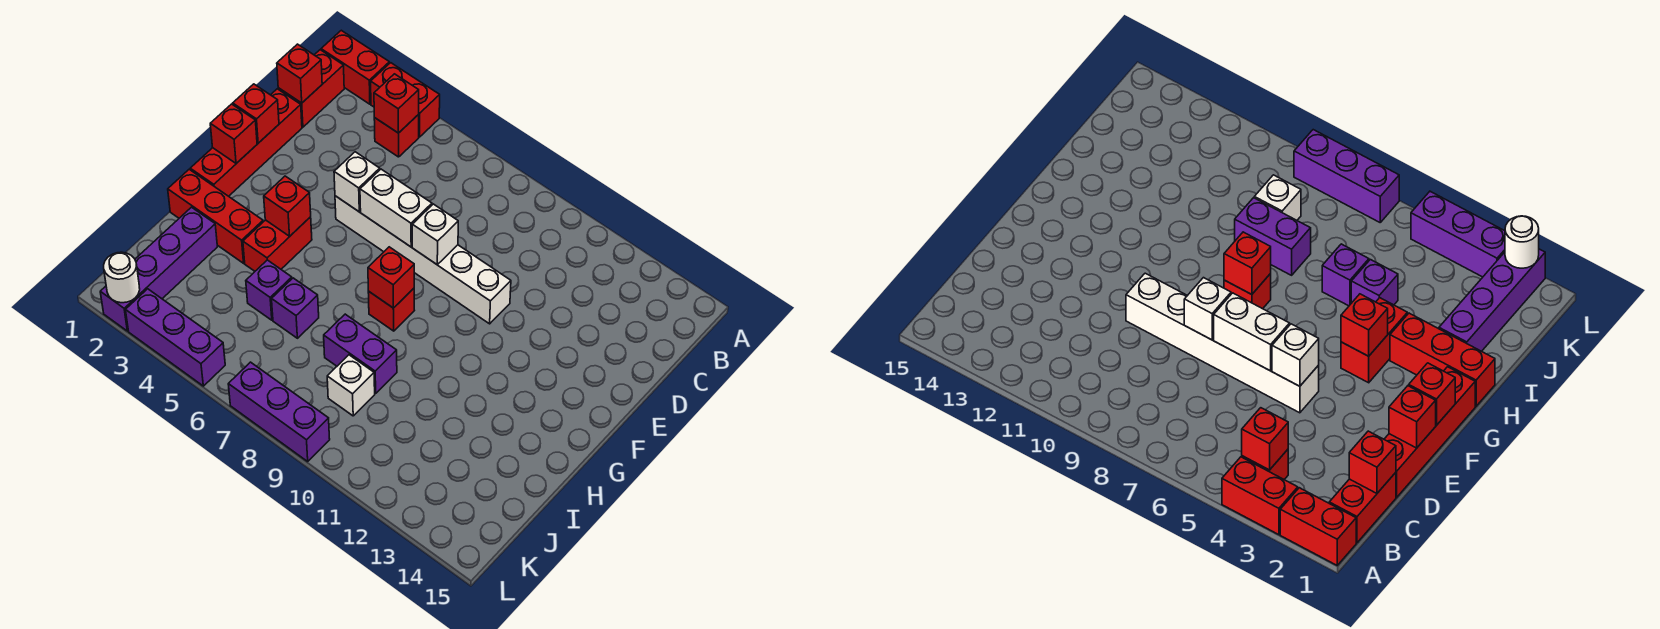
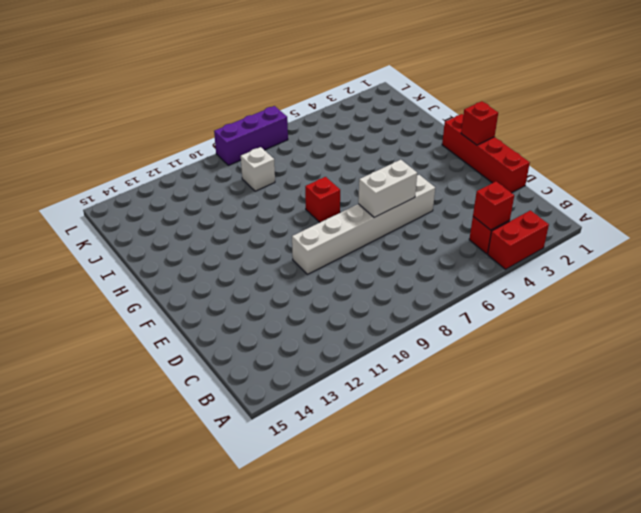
none -> red 1x2 brick [321,30,389,104]
none -> red 1x2 brick [278,50,344,127]
none -> red 1x2 brick [243,217,312,271]

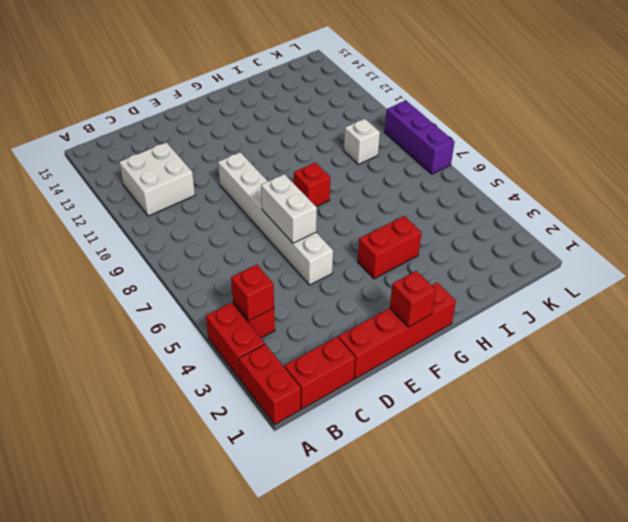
white 2x2 brick [119,142,195,216] -> none
none -> red 1x3 brick [168,169,263,263]
none -> purple 1x4 brick [100,207,217,331]
none -> purple 1x1 brick [246,260,292,320]

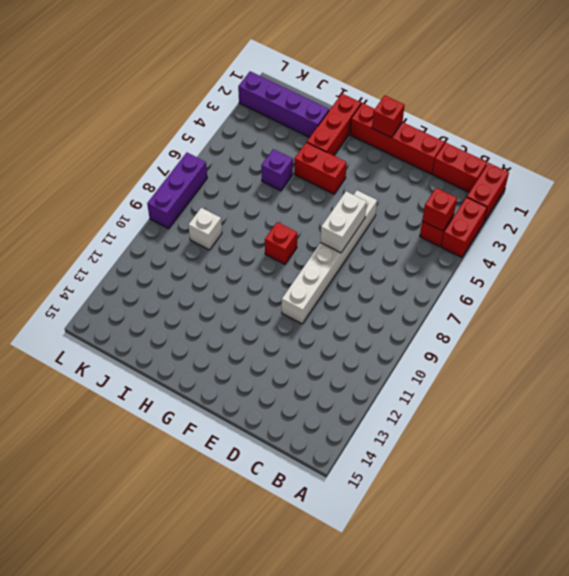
none -> purple 1x1 brick [272,278,319,338]
none -> purple 1x2 brick [324,314,397,393]
none -> purple 1x3 brick [126,289,225,386]

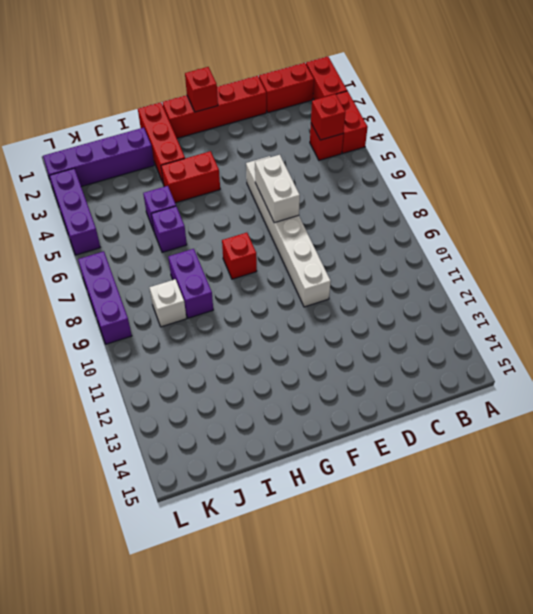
none -> red 1x1 brick [277,44,322,103]
none -> red 1x1 brick [233,84,279,143]
none -> white 1x1 brick [334,152,380,212]

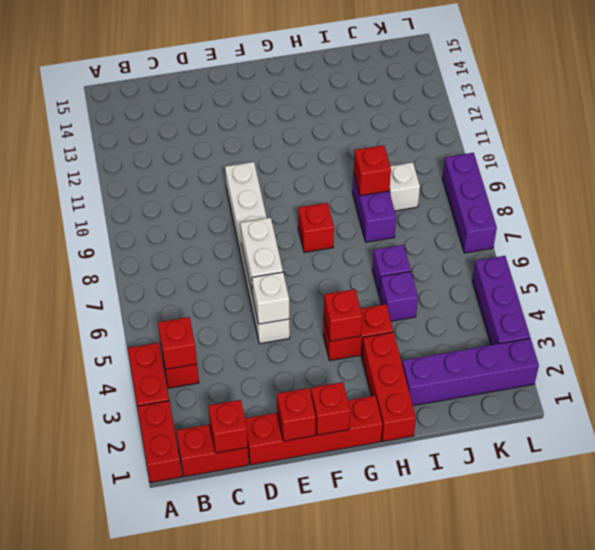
red 1x1 brick [354,145,391,196] -> red 1x1 brick moved to [368,247,414,308]
none -> white 1x1 brick [412,204,458,264]
none -> white 1x1 round brick [104,252,140,303]

